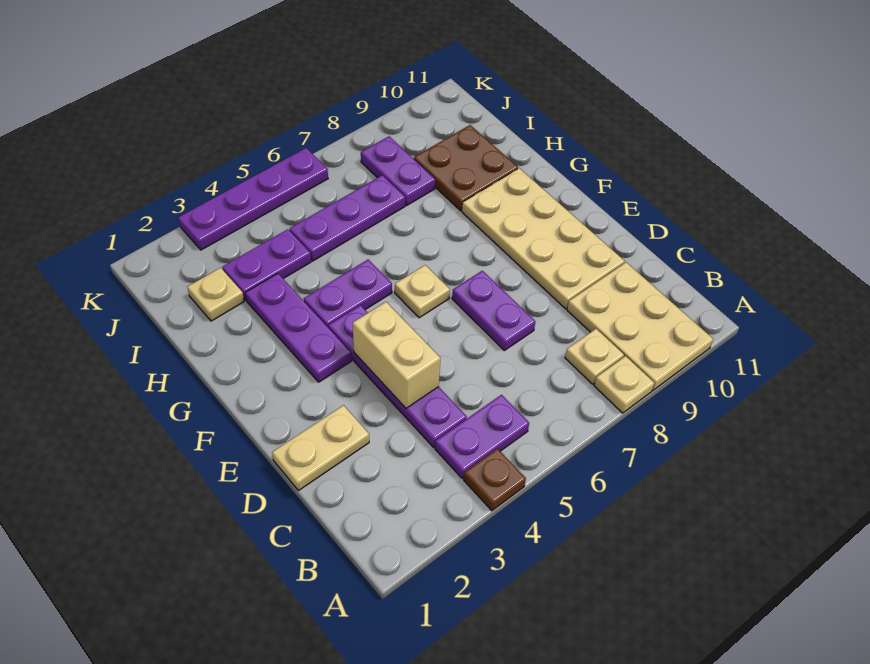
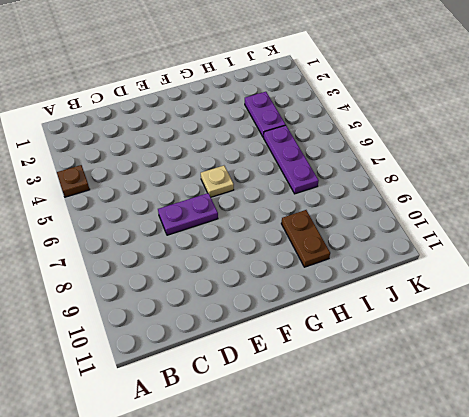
brown 1x2 plate [281,210,330,267] -> brown 2x2 plate [414,125,518,211]
none -> tan 1x1 plate [594,356,654,413]
none -> tan 2x3 plate [567,262,713,390]
none -> purple 1x2 plate [435,395,529,478]

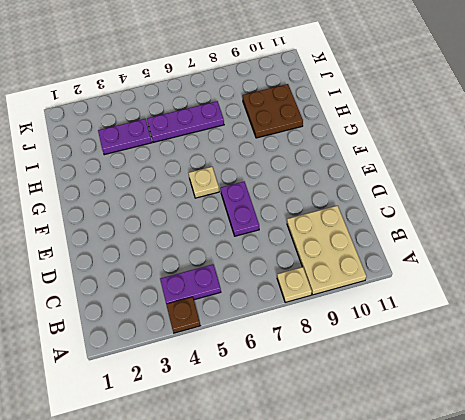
none -> tan 1x1 plate [565,329,624,384]
none -> purple 1x4 plate [328,305,467,447]
none -> tan 1x2 plate [272,405,369,491]

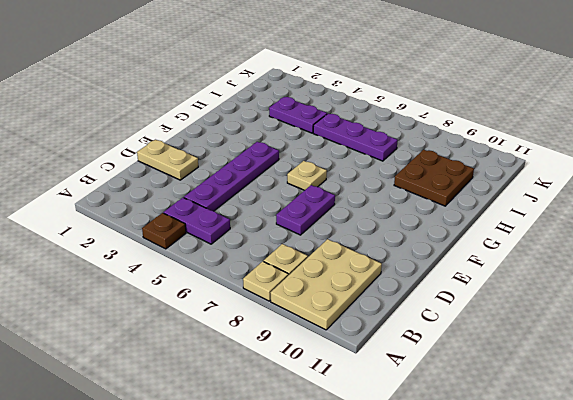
none -> tan 2x4 plate [462,168,625,309]
none -> purple 1x3 plate [245,274,351,382]
none -> purple 1x2 plate [304,259,392,328]

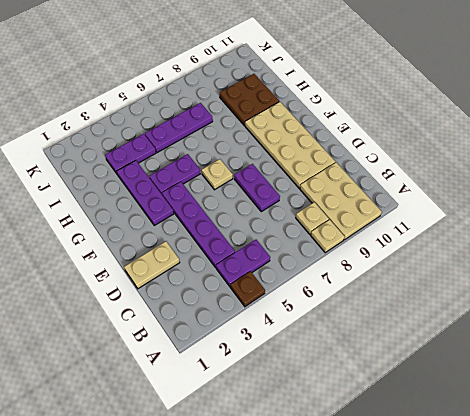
none -> tan 1x1 plate [188,268,244,321]
none -> purple 1x2 plate [361,136,435,206]
none -> purple 1x4 plate [178,148,328,250]

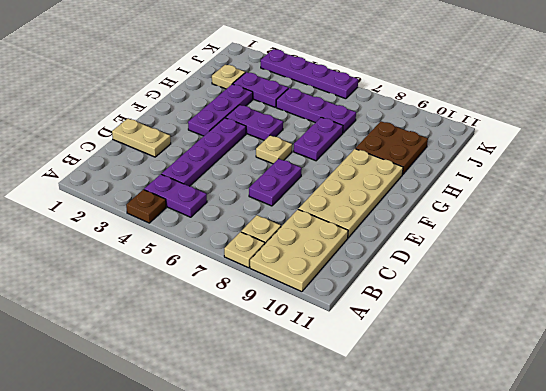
purple 1x2 plate [294,117,343,161] -> purple 1x2 plate moved to [361,136,435,206]
none -> tan 1x2 brick [353,302,441,408]

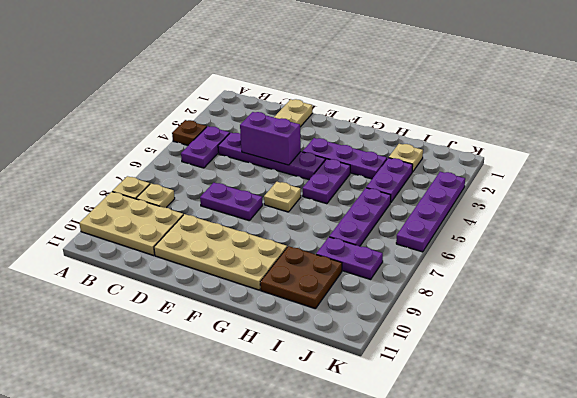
purple 1x2 brick [240,112,301,165] -> tan 1x2 brick [353,302,441,408]

